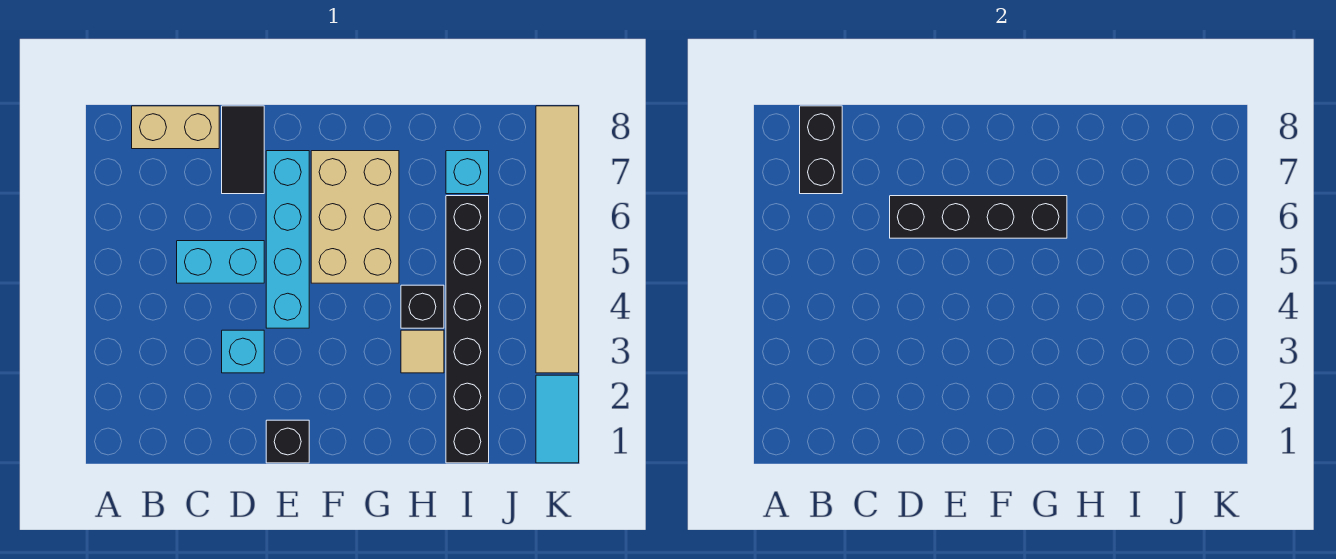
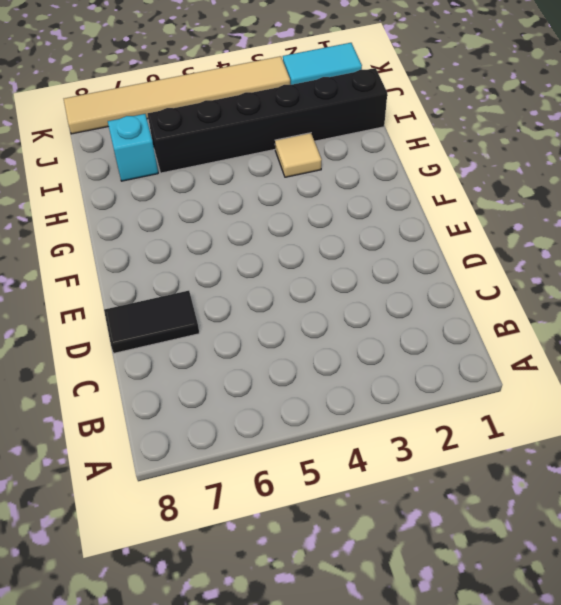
none -> tan 1x2 brick [132,106,219,149]
none -> cyan 1x2 brick [177,241,264,283]
none -> cyan 1x1 brick [222,330,264,373]

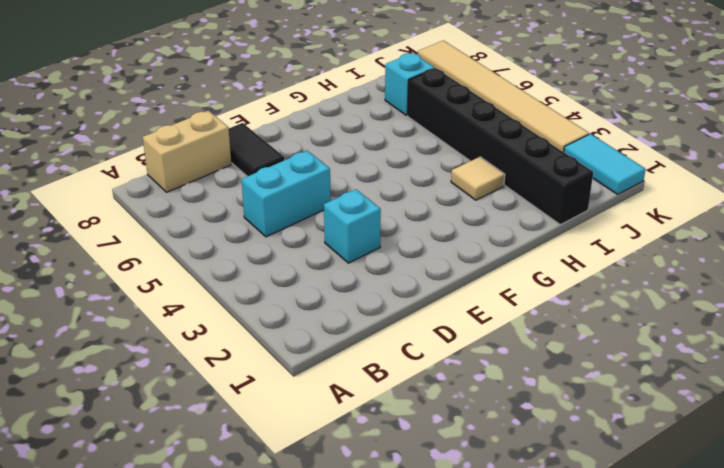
none -> black 1x1 brick [266,420,309,463]
none -> cyan 1x4 brick [266,151,309,328]
none -> tan 2x3 brick [311,151,399,283]

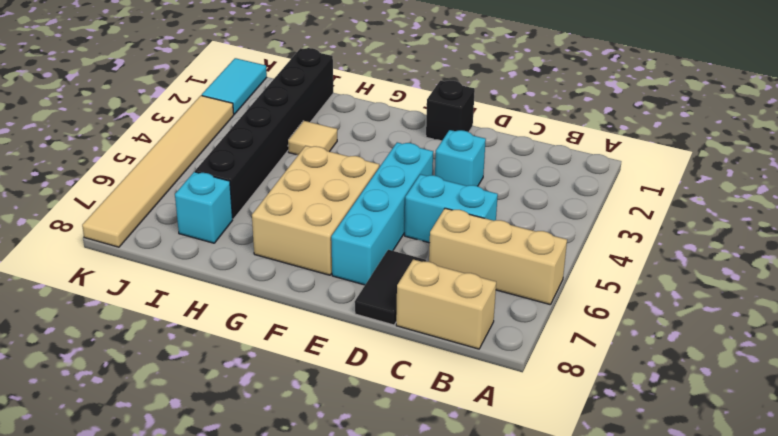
tan 1x3 brick [429,208,567,305] -> none
none -> black 1x1 brick [401,285,444,328]
none -> black 1x2 brick [800,106,842,194]
none -> black 1x4 brick [890,196,1067,238]

